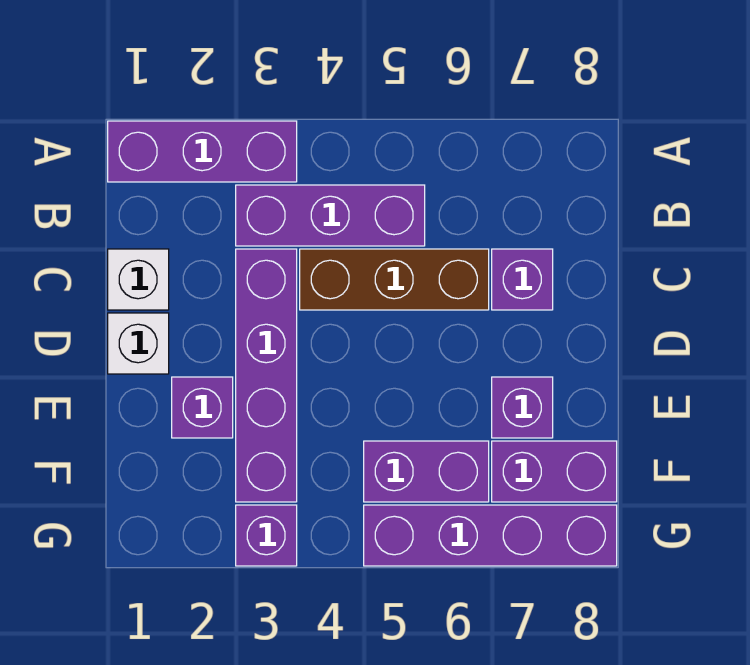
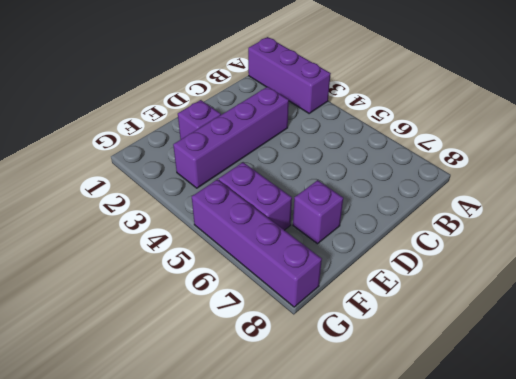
none -> purple 1x3 brick [236,185,425,246]
none -> white 1x1 brick [108,249,169,310]
none -> brown 1x3 brick [300,249,489,310]

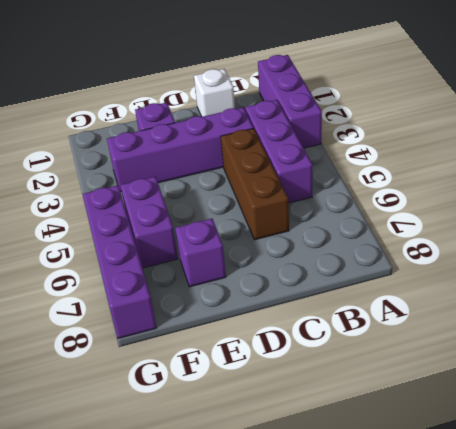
none -> purple 1x1 brick [492,249,553,310]
none -> white 1x1 brick [108,313,169,374]
none -> purple 1x2 brick [492,441,617,502]

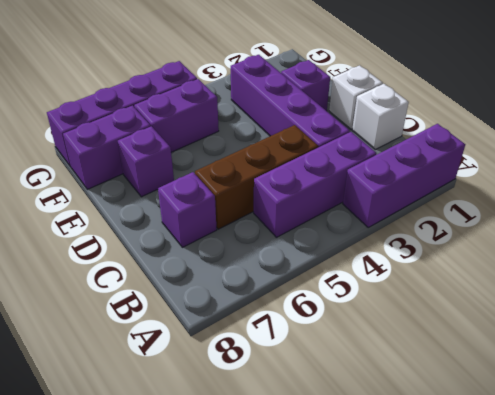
none -> purple 1x1 brick [236,505,297,566]

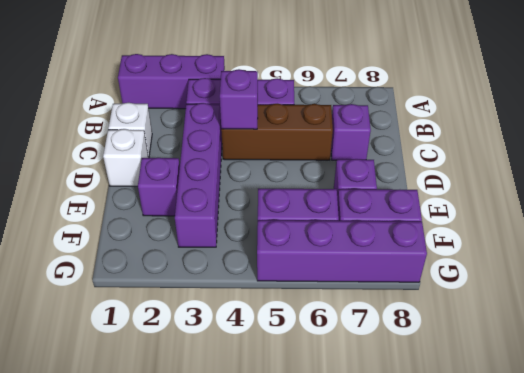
purple 1x1 brick [220,69,258,129] -> purple 1x1 brick moved to [236,505,297,566]

